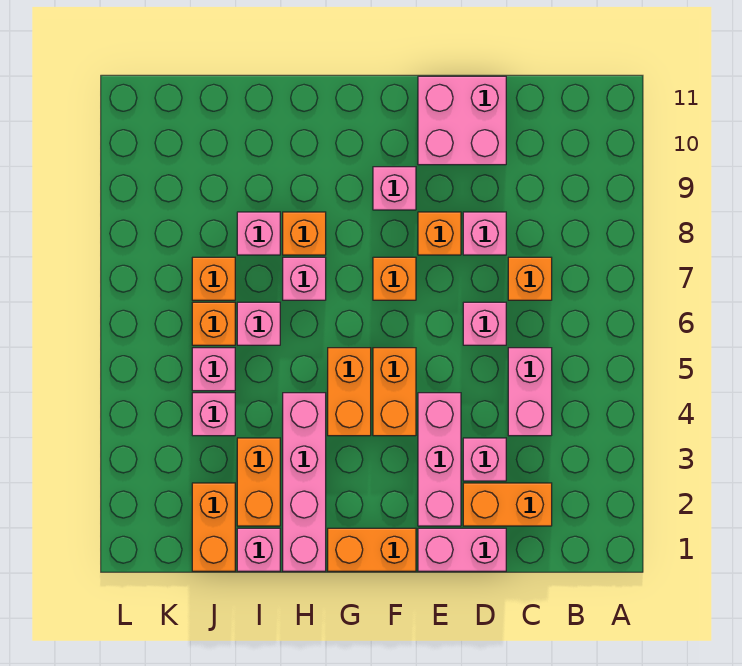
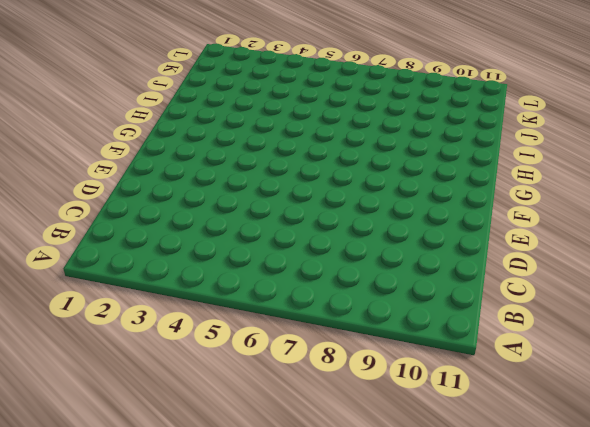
none -> orange 1x2 brick [463,483,552,526]
none -> pink 1x2 brick [508,348,552,436]
none -> orange 1x1 brick [508,257,552,300]

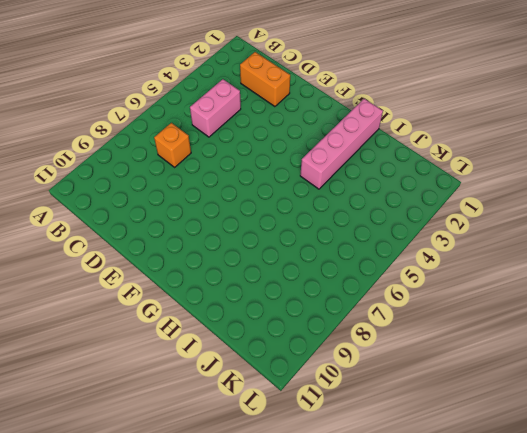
none -> pink 1x2 brick [418,528,506,571]
none -> pink 1x1 brick [463,438,506,481]
none -> pink 1x1 brick [463,302,506,345]

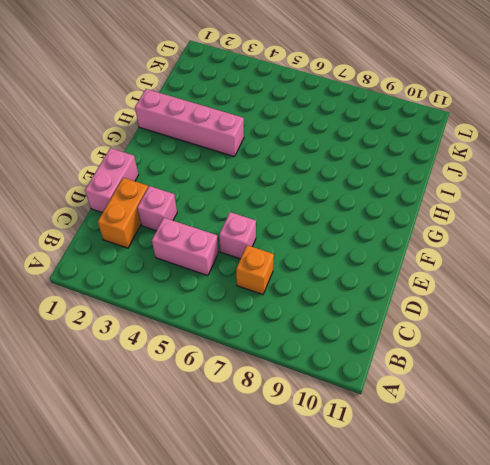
none -> pink 1x1 brick [463,212,506,255]
none -> pink 2x2 brick [418,76,506,165]
none -> pink 1x3 brick [418,393,461,526]

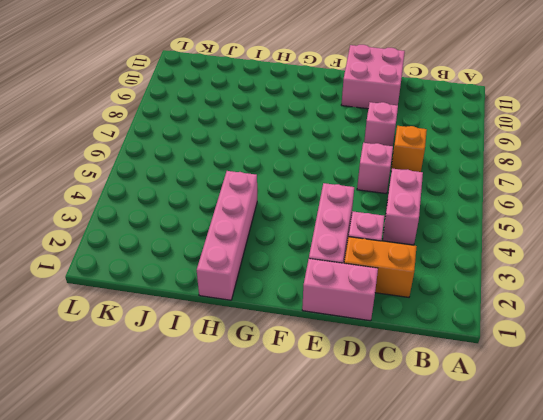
none -> orange 1x1 brick [418,212,461,255]
none -> orange 1x2 brick [328,528,416,571]
none -> orange 1x2 brick [373,348,416,436]

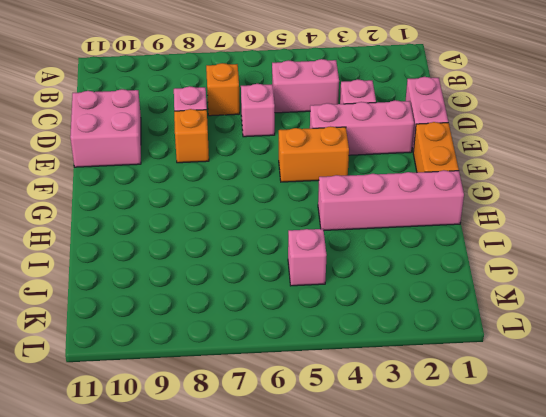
none -> orange 1x2 brick [463,483,552,526]
none -> orange 1x1 brick [373,257,416,300]
none -> pink 1x1 brick [373,167,416,210]

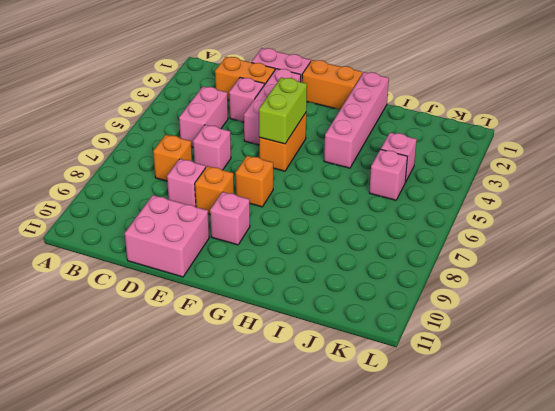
lime 1x2 brick [259,77,307,144] -> none
none -> orange 1x2 brick [328,348,371,436]
none -> pink 1x1 brick [283,257,326,300]
none -> orange 1x1 brick [283,212,326,255]

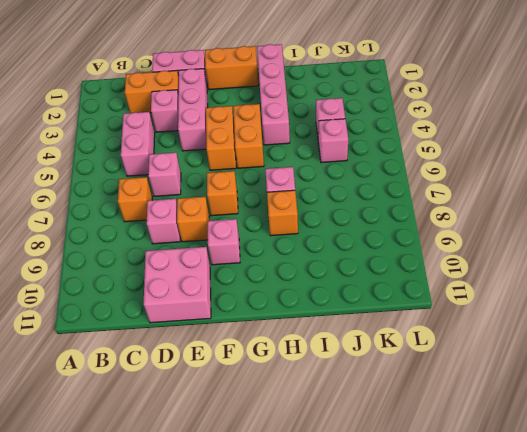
none -> pink 1x1 brick [237,528,280,571]
none -> orange 1x2 brick [237,438,280,526]
none -> pink 1x1 brick [237,302,280,345]

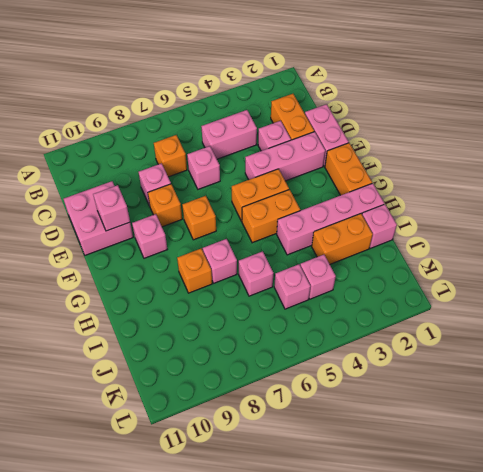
pink 1x1 brick [93,185,130,231] -> pink 1x1 brick moved to [237,212,280,255]
none -> orange 1x2 brick [192,483,235,571]
none -> orange 1x1 brick [192,302,235,345]
none -> orange 1x1 brick [192,257,235,300]

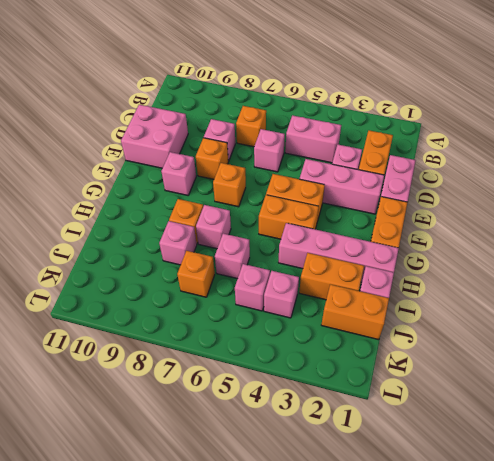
none -> orange 1x1 brick [192,302,235,345]

